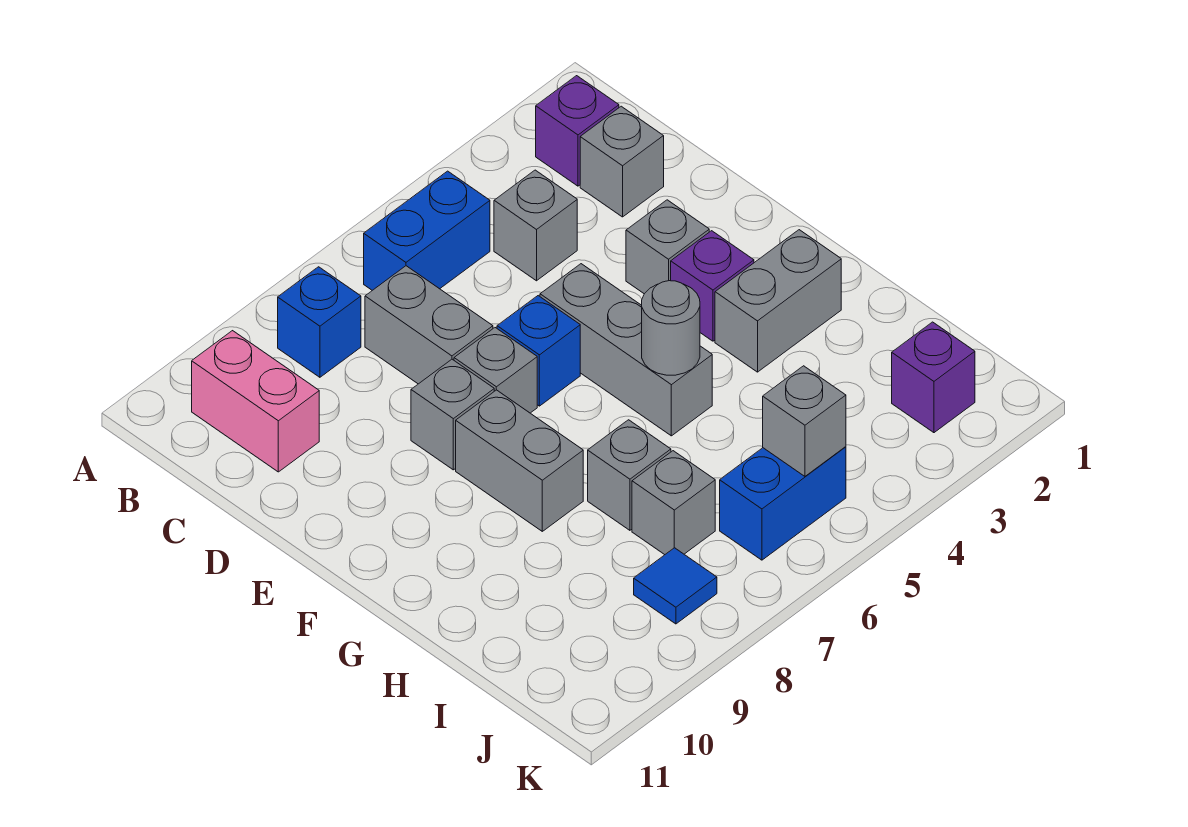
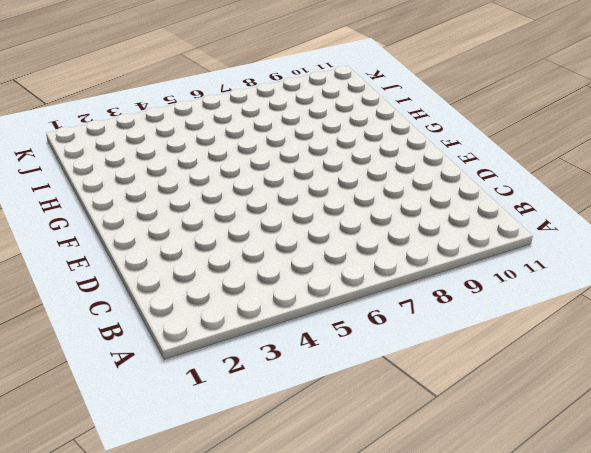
none -> purple 1x1 brick [536,76,619,186]
none -> blue 1x2 brick [364,171,490,290]
none -> blue 1x1 brick [278,267,361,377]

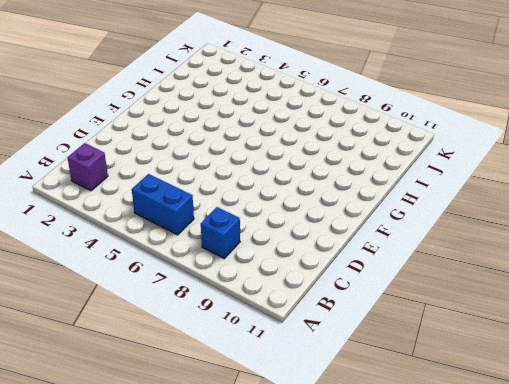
none -> pink 1x2 brick [192,331,319,472]
none -> grey 1x1 brick [580,106,664,217]
none -> grey 1x1 brick [494,170,577,281]

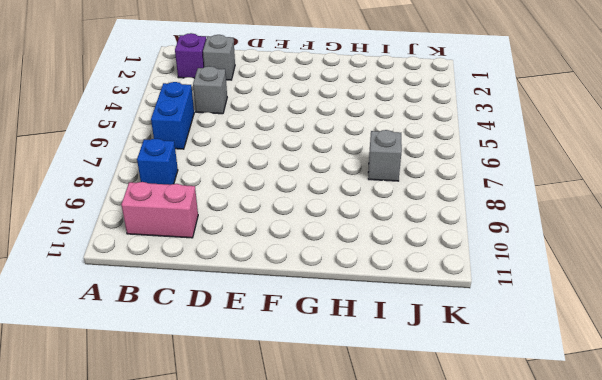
none -> grey 1x2 brick [365,266,493,384]
none -> grey 1x1 brick [626,200,709,294]
none -> grey 1x3 brick [540,264,712,436]

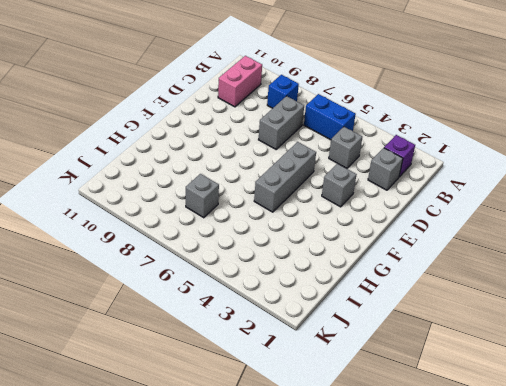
none -> blue 1x1 brick [497,296,580,406]
none -> grey 1x1 brick [454,328,537,413]
none -> grey 1x1 brick [411,359,494,470]

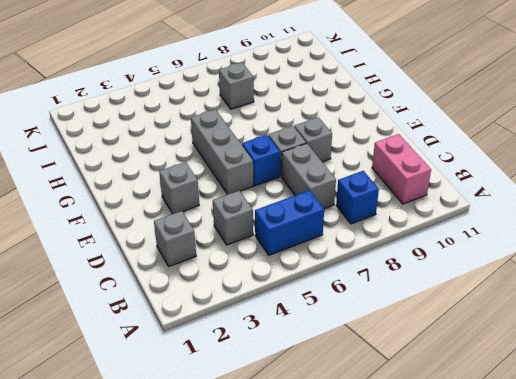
none -> purple 1x1 brick [536,76,619,186]
none -> purple 1x1 brick [671,231,754,341]
none -> grey 1x2 brick [456,390,583,531]

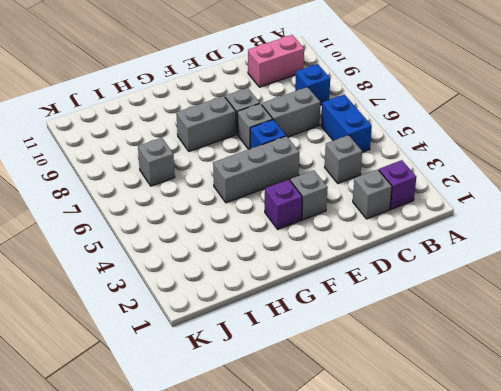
none -> grey 1x2 brick [715,230,841,372]
none -> grey 1x1 brick [588,420,671,530]
none -> purple 1x1 brick [892,322,975,433]

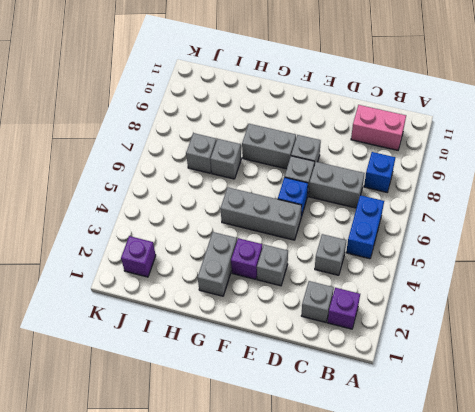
none -> blue 1x2 brick [720,447,846,560]
none -> blue 1x1 tile [634,548,717,624]
none -> grey 1x1 round brick [642,281,700,375]

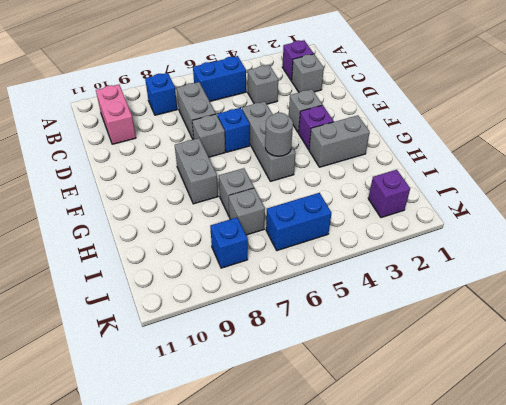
blue 1x1 brick [210,218,248,268] -> blue 1x1 tile [634,548,717,624]
none -> grey 1x1 brick [411,359,494,470]
none -> grey 1x1 brick [763,366,846,476]

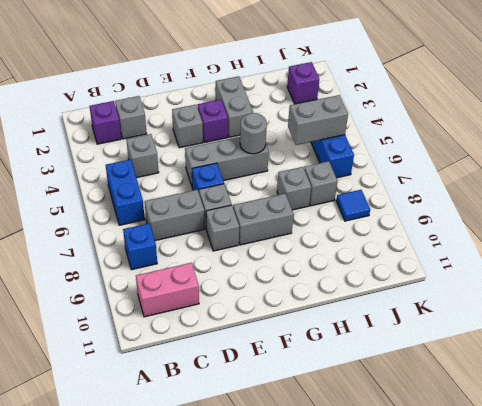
grey 1x2 brick [288,95,348,145] -> grey 1x1 brick [763,366,846,476]

